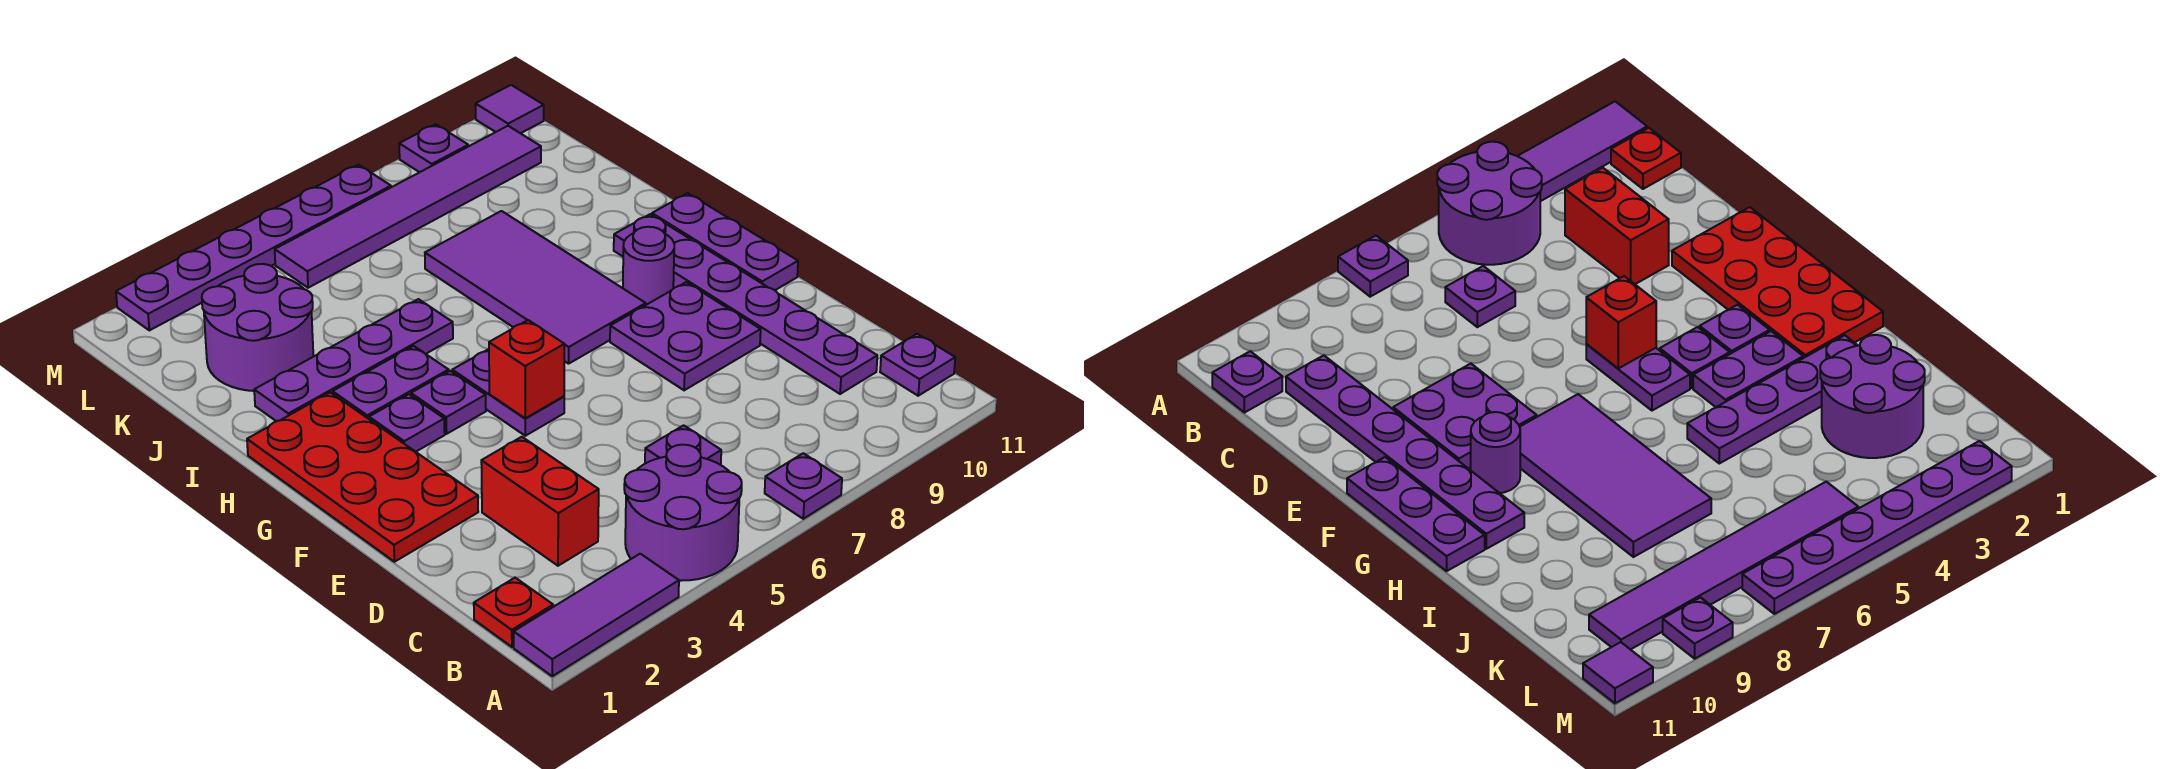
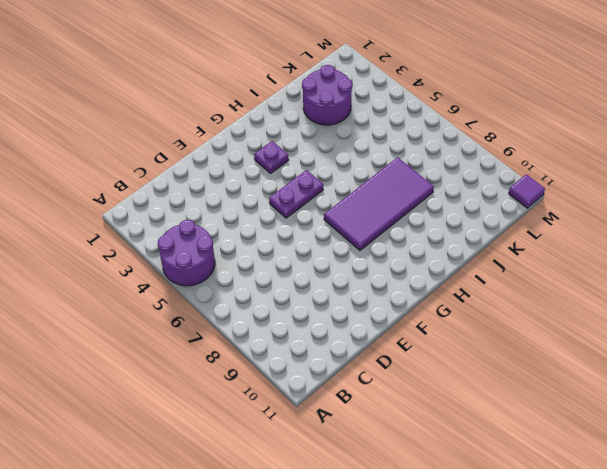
none -> purple 1x3 tile [514,554,679,676]
none -> purple 1x1 plate [765,453,842,519]
none -> red 1x1 plate [474,578,553,647]

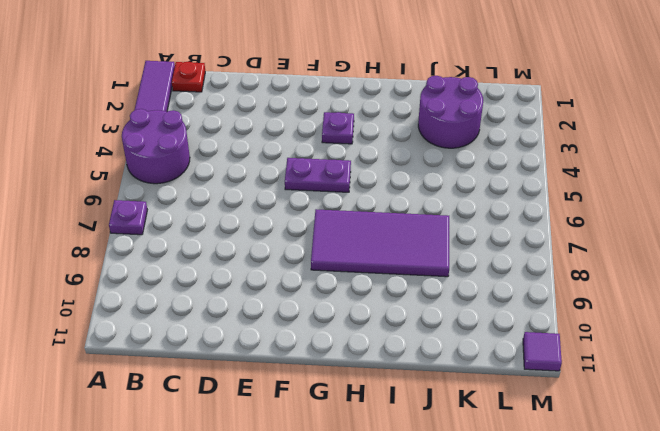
none -> purple 1x1 plate [880,334,955,396]
none -> red 1x2 brick [481,437,599,566]
none -> purple 1x1 plate [645,425,721,465]

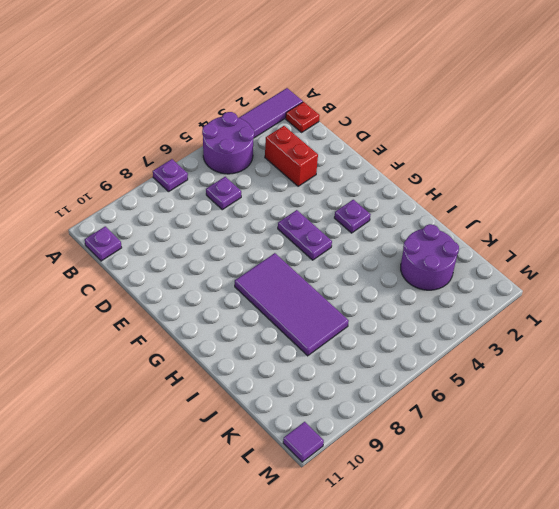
none -> purple 1x6 plate [614,214,877,394]
none -> red 2x4 plate [247,392,478,562]
none -> purple 2x2 plate [610,282,761,390]

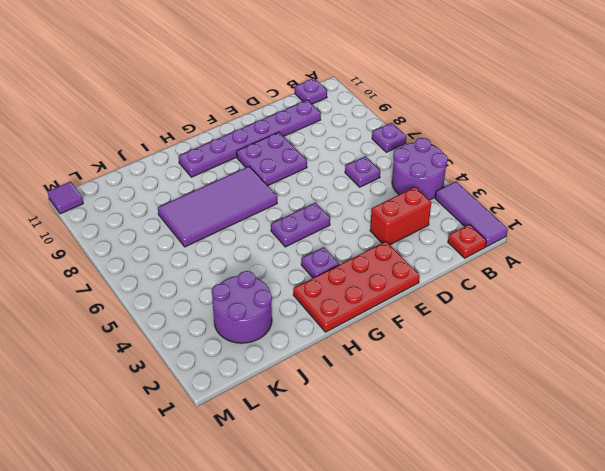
none -> purple 1x3 plate [652,193,798,290]
none -> purple 1x1 plate [411,371,486,434]
none -> purple 1x1 round brick [623,227,674,305]

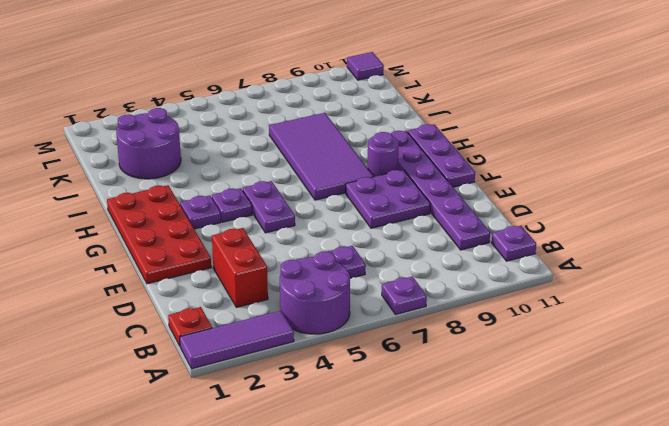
none -> purple 1x2 plate [333,346,449,419]
none -> purple 1x4 plate [254,299,453,421]
none -> purple 1x6 tile [275,126,541,288]

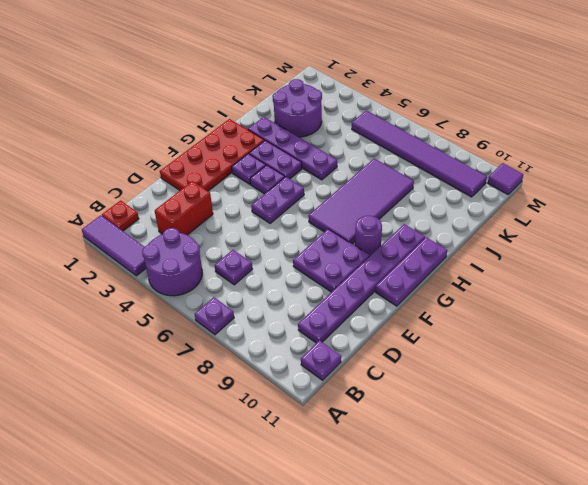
none -> purple 1x6 plate [116,165,391,330]
none -> purple 1x1 plate [399,124,468,172]
none -> red 1x1 brick [489,320,564,418]

